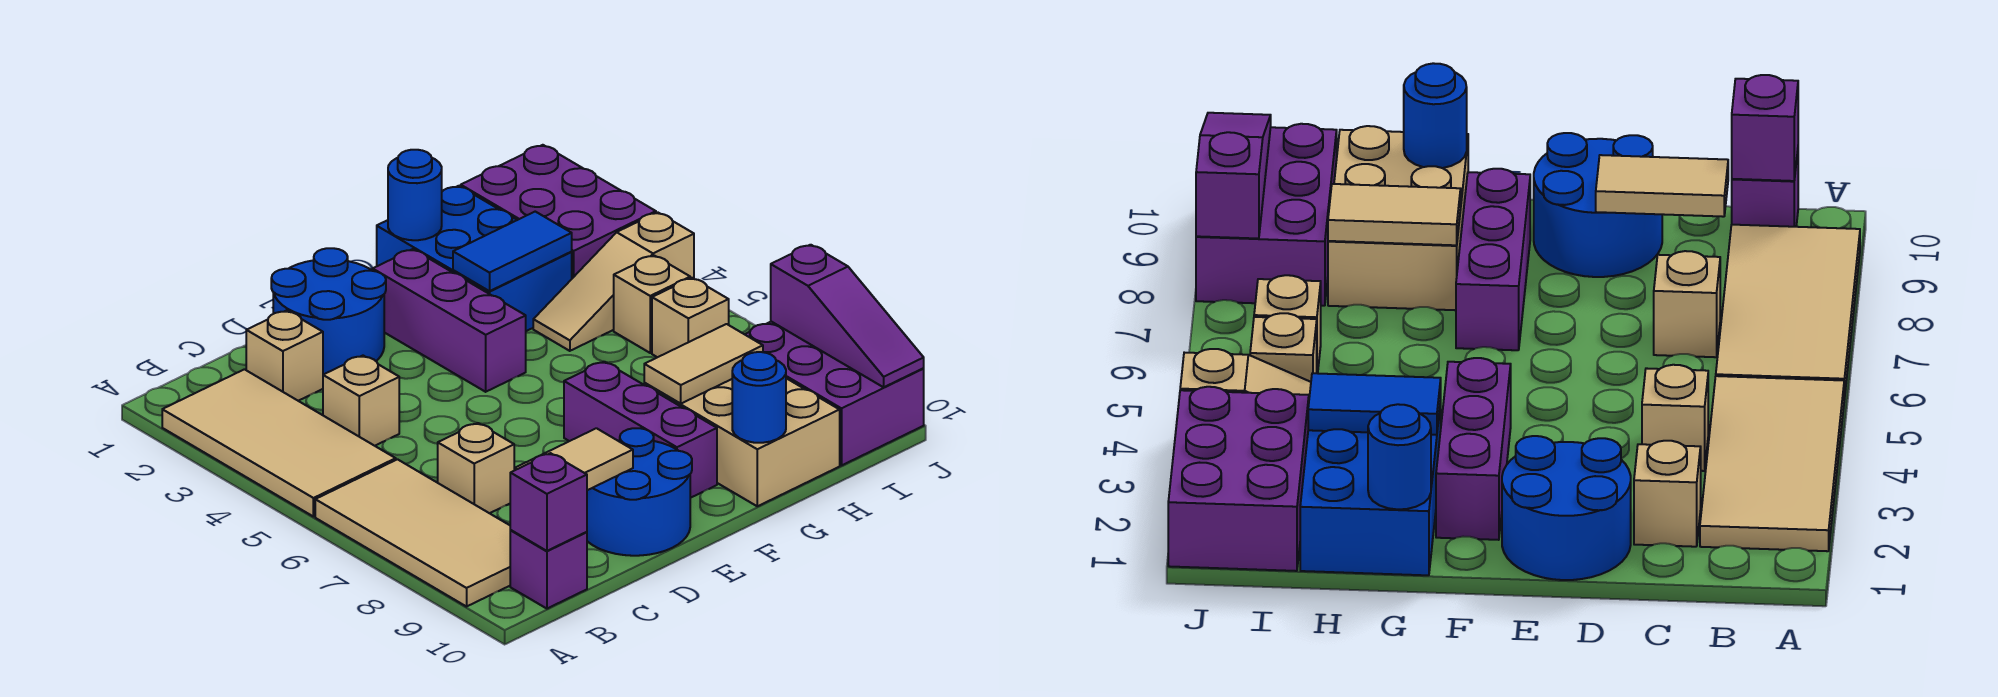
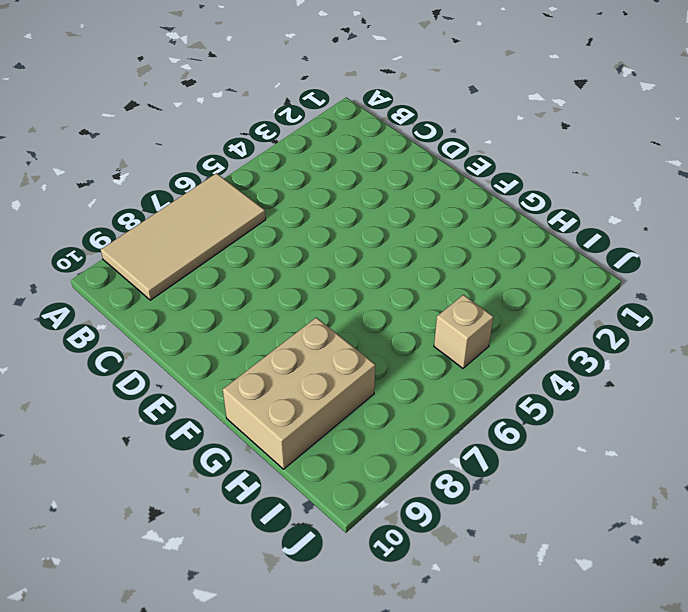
none -> tan 2x4 tile [162,369,396,517]
none -> purple 1x1 brick [510,530,587,609]
none -> tan 1x1 brick [246,311,323,401]

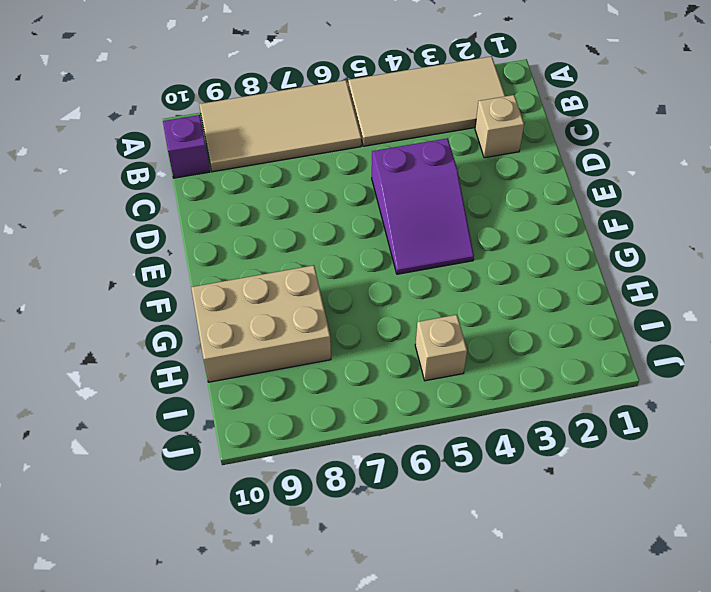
purple 2x3 slope [372,138,474,274] -> purple 1x3 brick [373,249,526,392]
none -> tan 1x1 brick [323,356,399,446]
none -> tan 1x1 brick [438,423,514,513]
none -> blue 2x2 round brick [271,248,386,375]

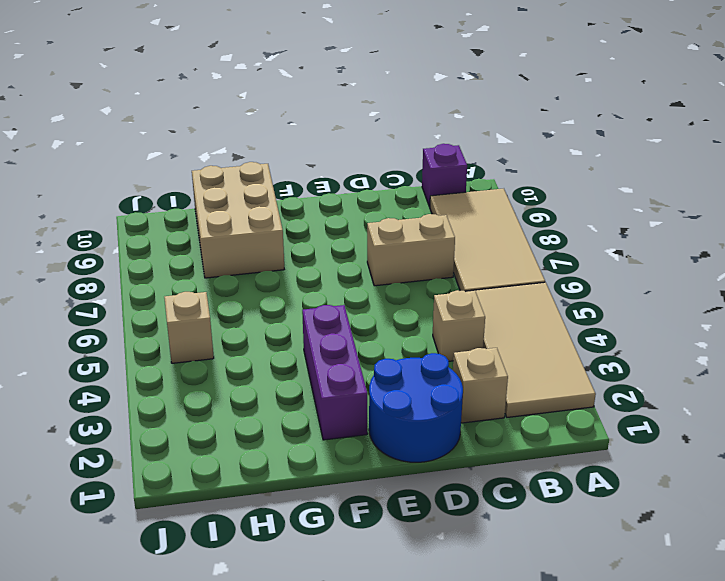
tan 1x2 brick [367,214,455,286] -> tan 1x1 brick [438,423,514,513]
none -> blue 2x2 round brick [587,428,692,556]
none -> purple 1x3 brick [564,362,717,498]
none -> blue 2x3 brick [377,186,572,331]

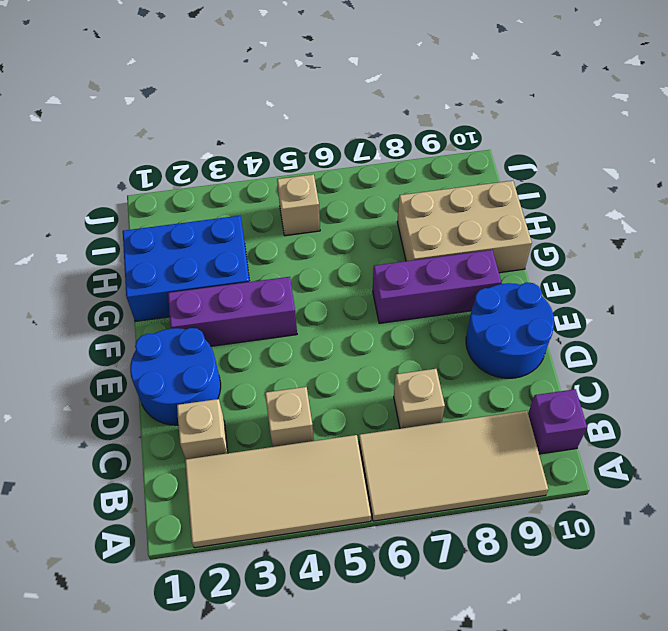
none -> tan 1x3 slope [533,212,694,351]
none -> purple 2x3 brick [461,145,656,278]
none -> tan 1x1 brick [652,278,729,357]

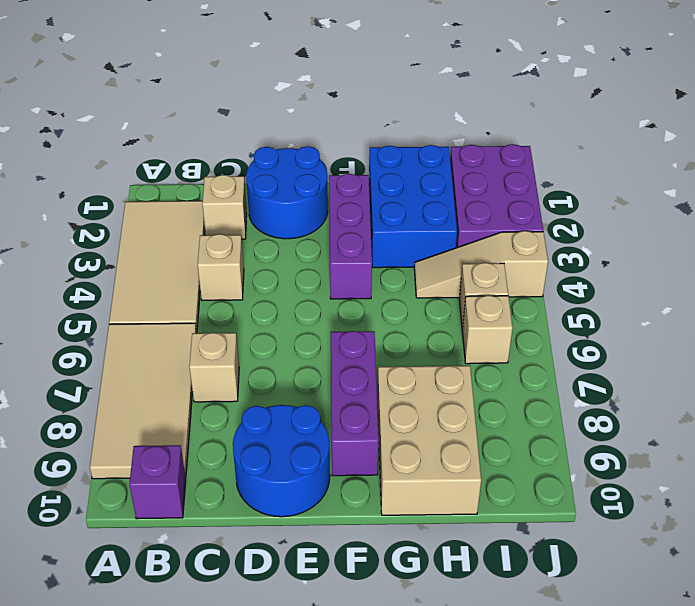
none -> purple 2x3 brick [745,322,924,465]
none -> purple 1x1 brick [510,453,587,551]
none -> tan 1x2 tile [514,428,633,490]

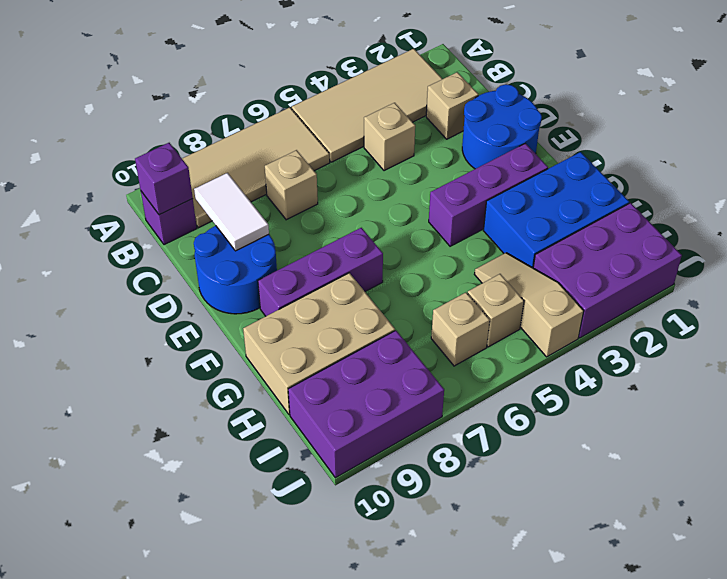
white 1x2 tile [194,173,269,251] -> tan 1x2 tile [514,428,633,490]
none -> blue 1x1 round brick [388,150,442,240]
none -> blue 1x2 tile [453,212,572,291]
none -> tan 1x2 tile [644,324,763,404]

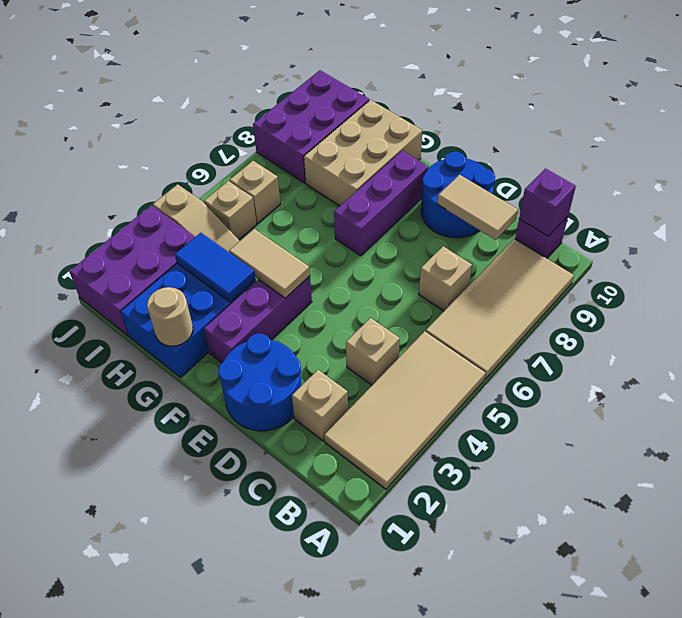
tan 1x2 tile [229,229,310,298] -> tan 1x2 tile moved to [644,324,763,404]
tan 1x1 round brick [147,287,193,346] -> blue 1x1 round brick [388,150,442,240]
none -> blue 1x1 round brick [732,352,786,443]
none -> purple 1x3 slope [771,245,924,387]

